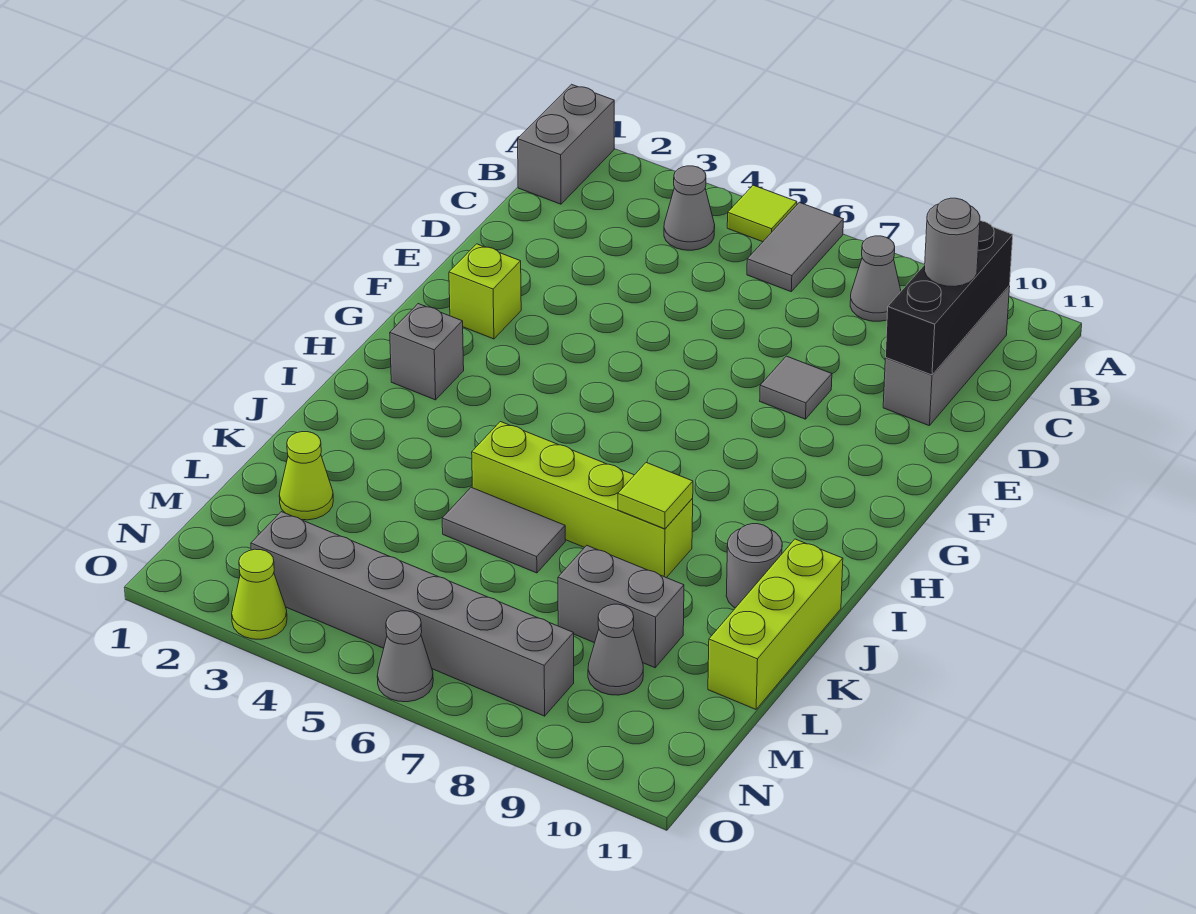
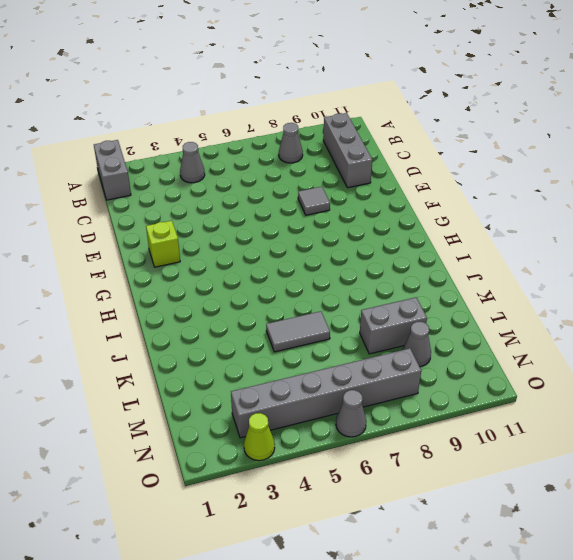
none -> lime 1x1 tile [727,185,797,242]
none -> grey 1x2 tile [747,202,843,292]
none -> grey 1x1 brick [390,304,464,400]

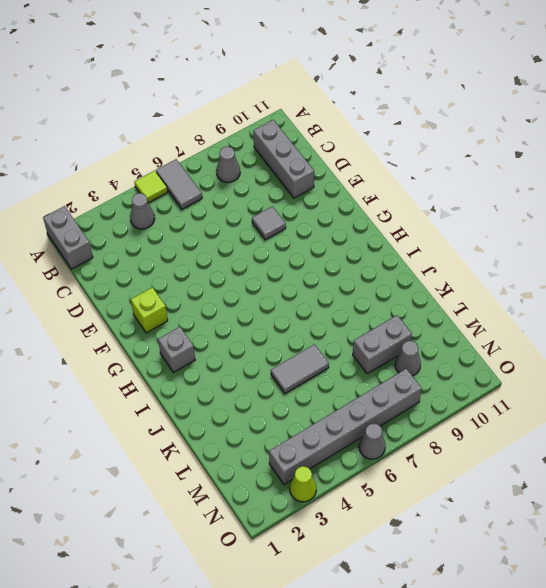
none -> lime 1x4 brick [472,422,693,578]
none -> grey 1x1 round brick [726,524,782,608]
none -> lime 1x3 brick [708,539,843,709]

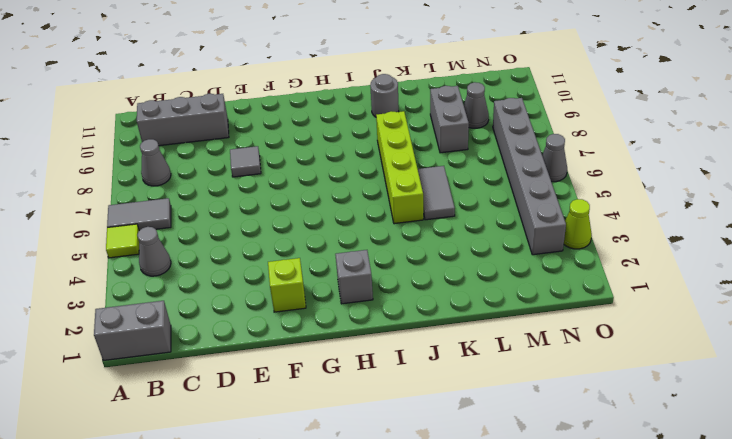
none -> lime 1x3 brick [708,539,843,709]
none -> lime 1x1 cone [279,432,333,520]
none -> black 1x3 brick [886,221,1013,375]

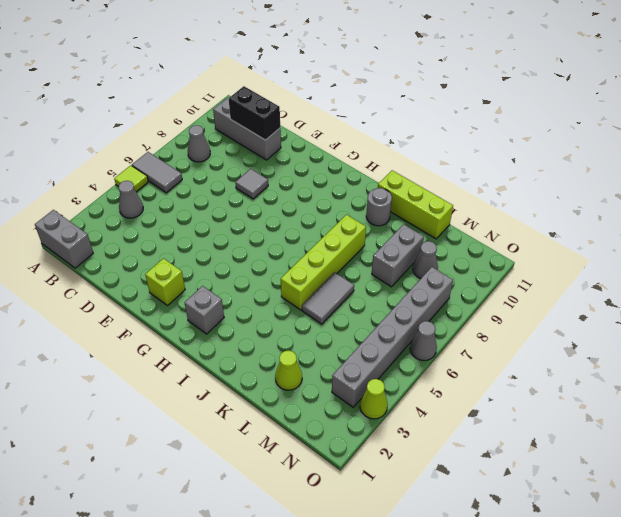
black 1x2 brick [229,86,280,140] -> black 1x3 brick [886,221,1013,375]
none -> lime 1x1 tile [618,463,693,529]
none -> grey 1x1 round brick [924,198,980,287]

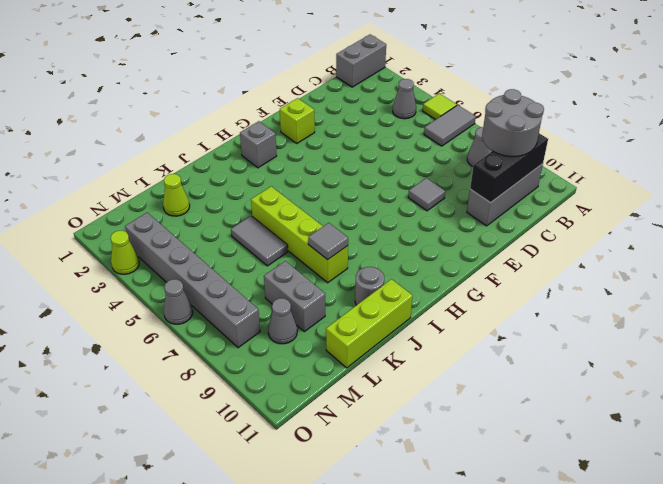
grey 2x2 round brick [482,89,544,157] -> grey 1x1 round brick [924,198,980,287]
grey 1x1 tile [308,223,348,260] -> lime 1x1 tile [618,463,693,529]

